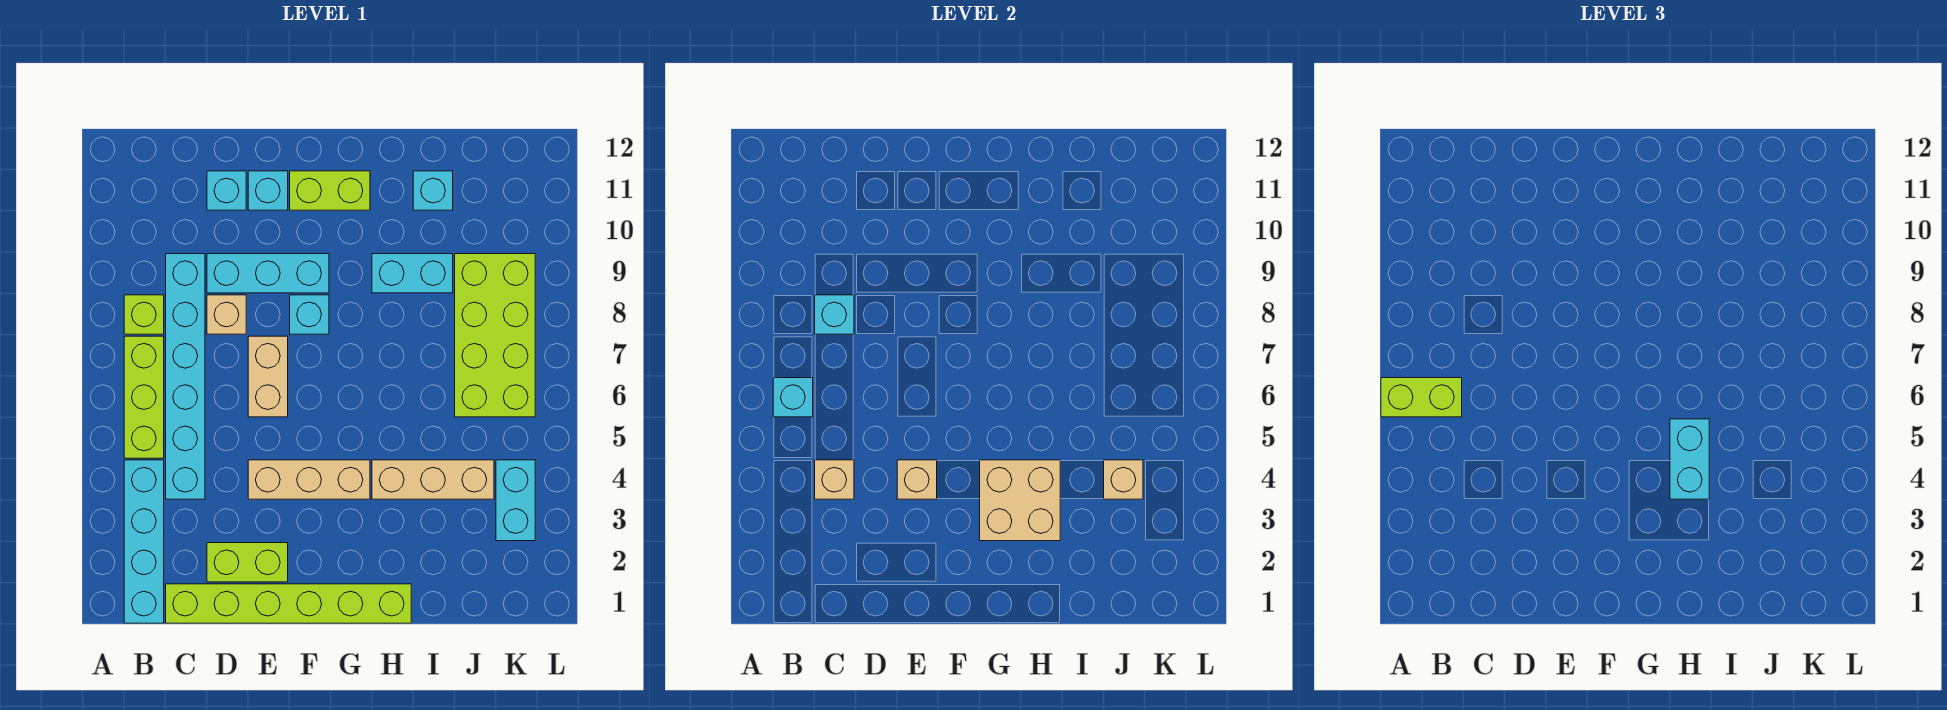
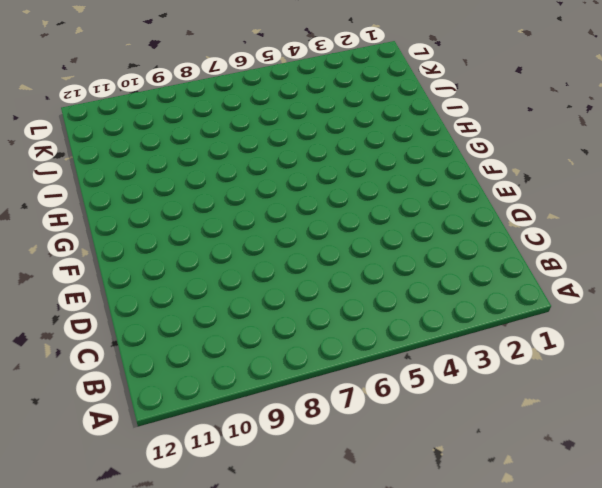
none -> cyan 1x4 brick [124,460,164,623]
none -> lime 1x3 brick [124,336,164,458]
none -> lime 1x1 brick [124,295,164,334]

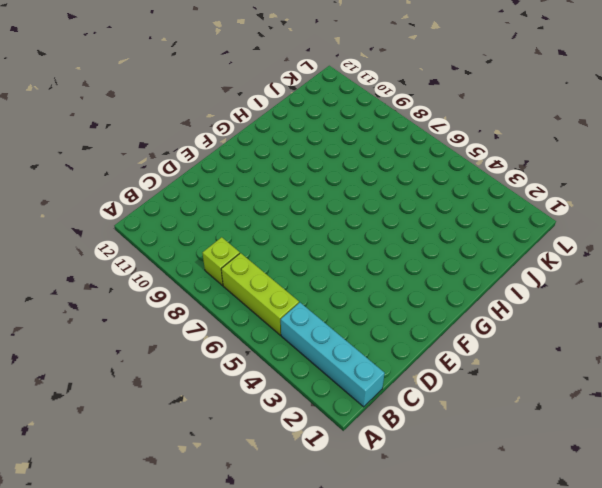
none -> lime 1x6 brick [166,584,411,623]
none -> cyan 1x6 brick [166,254,205,499]
none -> lime 1x2 brick [207,543,288,582]

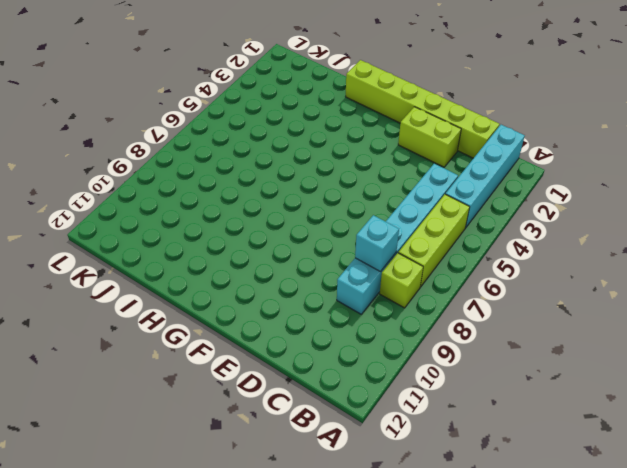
none -> tan 1x1 brick [207,295,246,334]
none -> cyan 1x3 brick [207,254,329,293]
none -> cyan 1x1 brick [207,171,246,210]

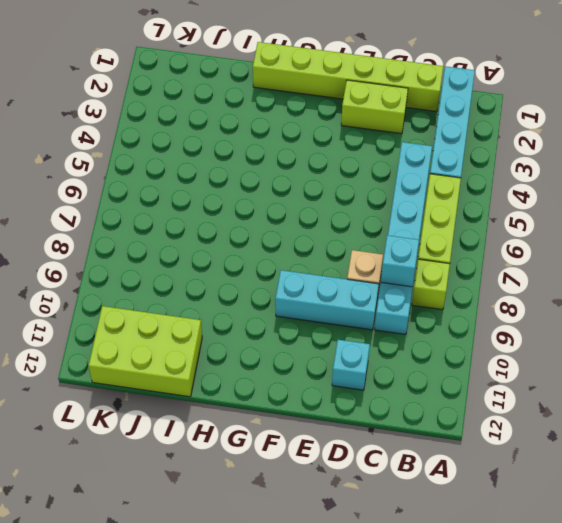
lime 2x3 brick [89,306,202,397] -> cyan 1x1 brick [413,171,453,210]
none -> tan 1x3 brick [248,460,370,499]
none -> tan 1x2 brick [248,336,288,417]
none -> cyan 1x1 brick [248,171,288,210]

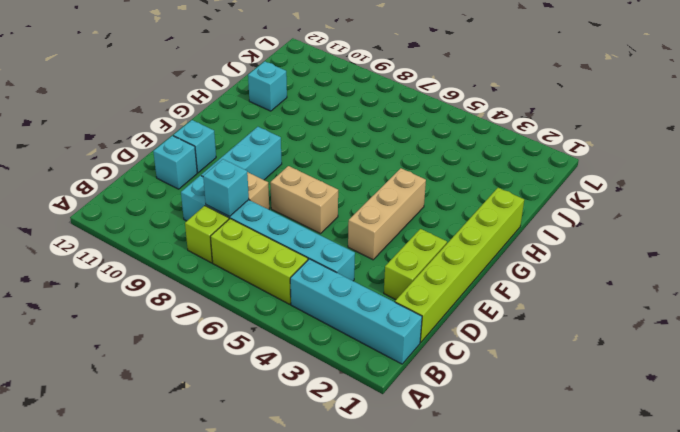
none -> cyan 1x1 brick [290,295,329,334]
none -> lime 1x2 brick [290,171,370,210]
none -> tan 1x3 brick [372,460,494,499]

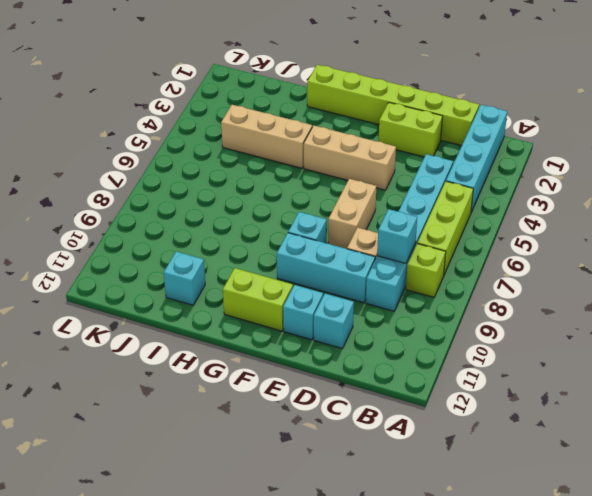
none -> cyan 1x2 brick [372,254,453,293]
none -> lime 2x4 brick [455,254,535,417]
none -> cyan 1x2 brick [496,460,535,541]

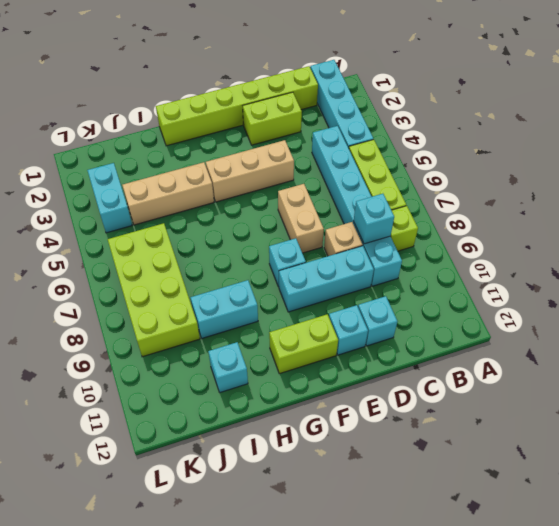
none -> cyan 1x1 brick [773,378,813,417]
none -> tan 1x1 brick [815,460,854,499]
none -> tan 1x1 brick [897,460,937,499]

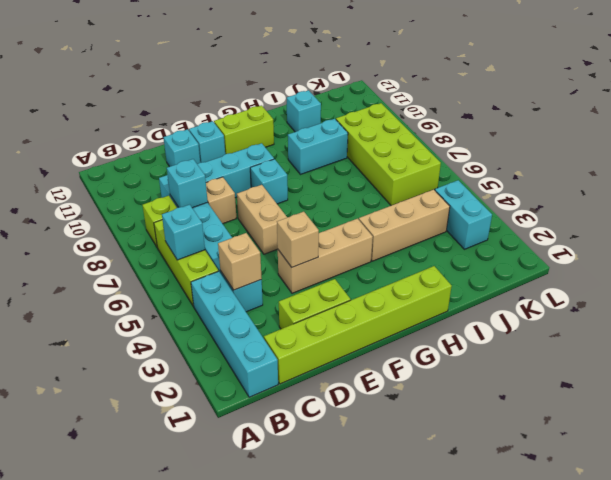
none -> tan 2x2 brick [980,460,1060,541]
none -> tan 1x1 brick [1104,460,1143,499]
none -> lime 1x2 brick [1381,378,1462,417]

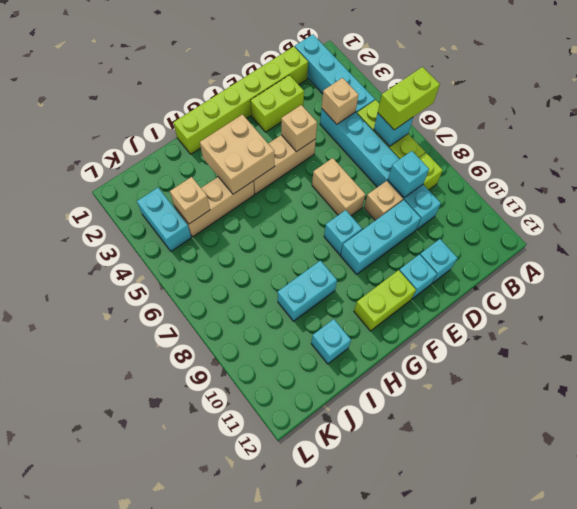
none -> lime 2x4 brick [455,254,535,417]
none -> cyan 1x2 brick [1670,419,1709,499]

